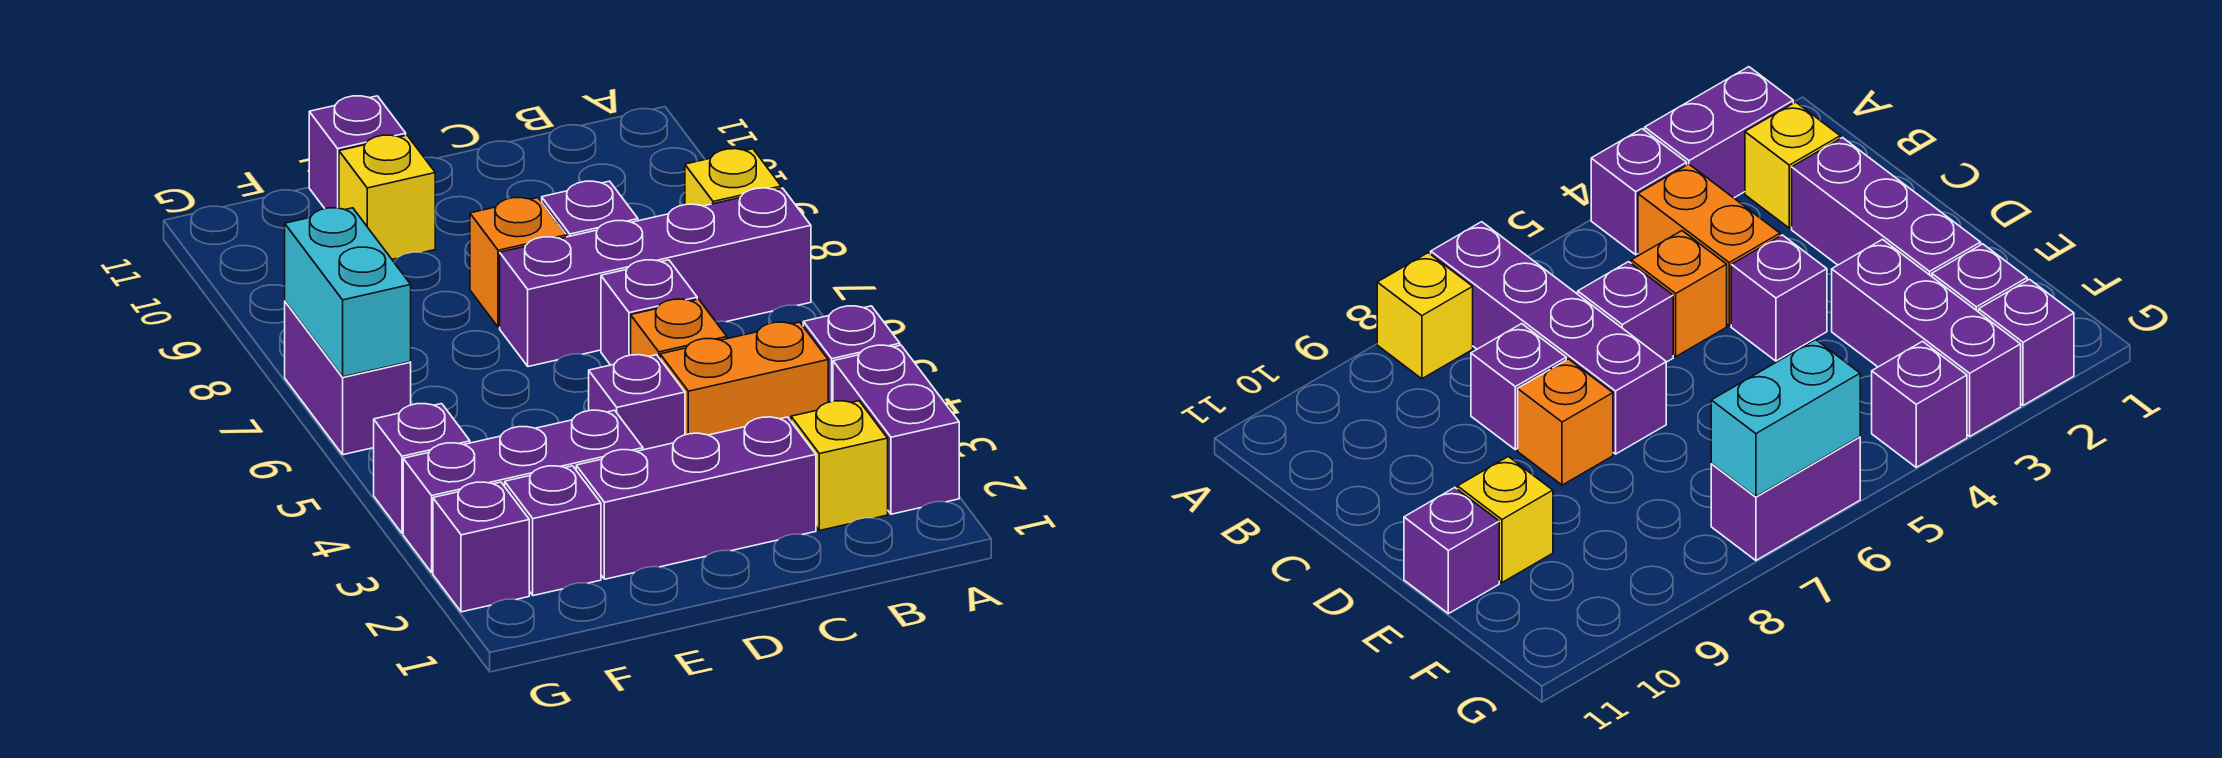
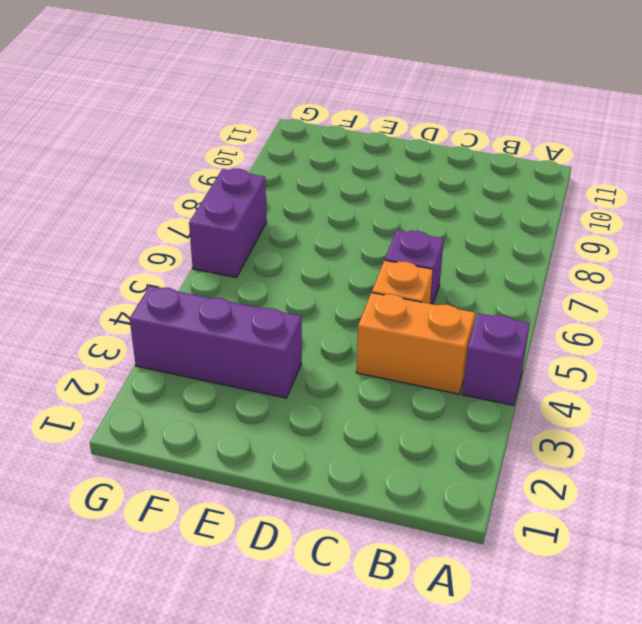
none -> purple 1x2 brick [833,345,959,514]
none -> purple 1x4 brick [500,188,811,367]
none -> yellow 1x1 brick [685,149,781,206]

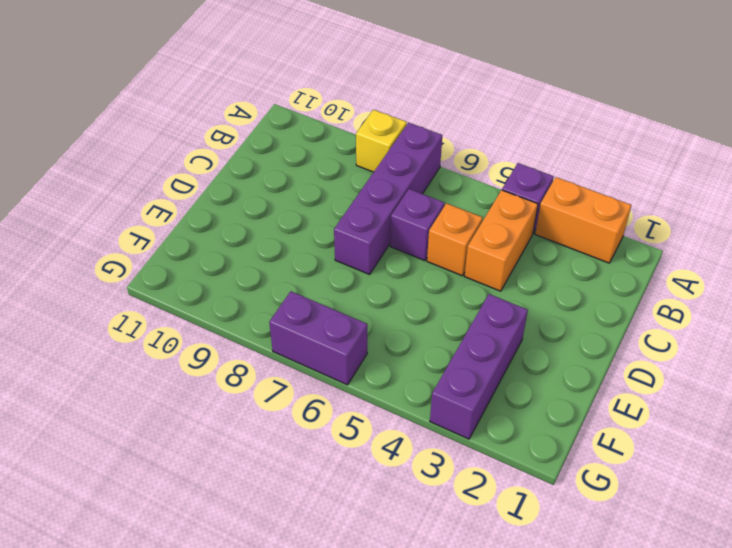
orange 1x2 brick [535,177,631,263] -> purple 1x2 brick [833,345,959,514]
none -> yellow 1x1 brick [791,401,888,531]
none -> purple 1x3 brick [576,417,816,579]
none -> purple 1x1 brick [542,181,638,237]

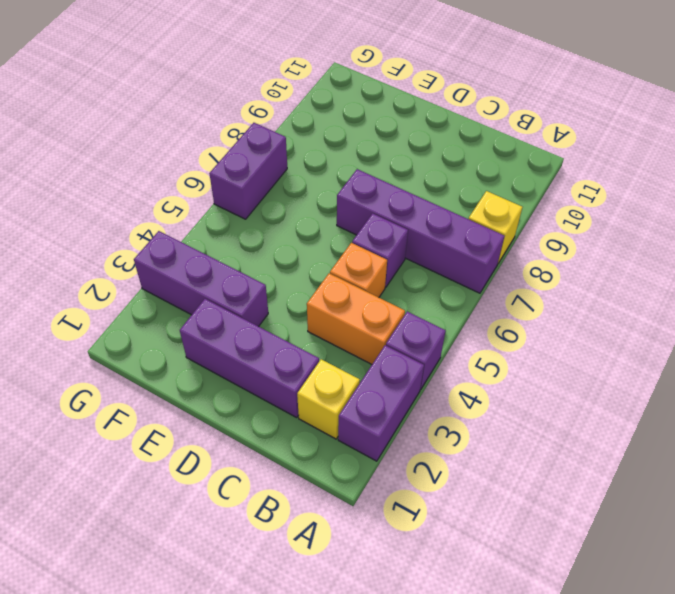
none -> purple 1x1 brick [542,181,638,237]
none -> purple 1x1 brick [589,355,685,450]
none -> orange 1x1 brick [470,198,566,327]

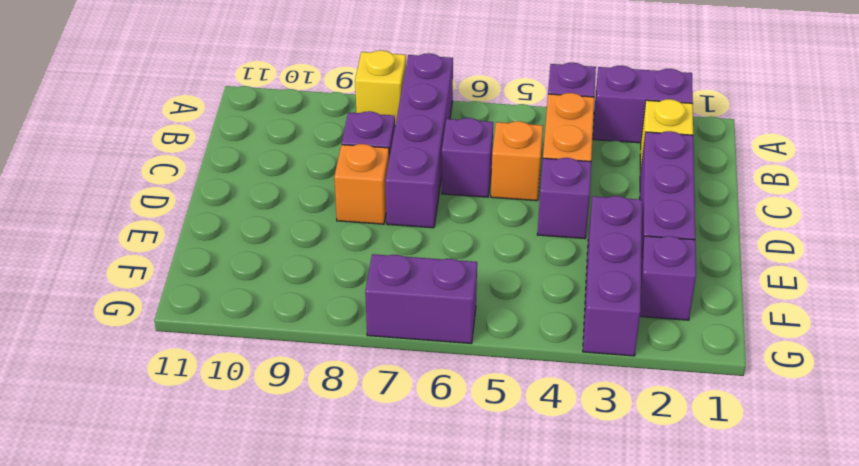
none -> yellow 1x1 brick [339,135,435,259]
none -> purple 1x1 brick [309,96,406,209]
none -> purple 1x1 brick [433,482,529,612]

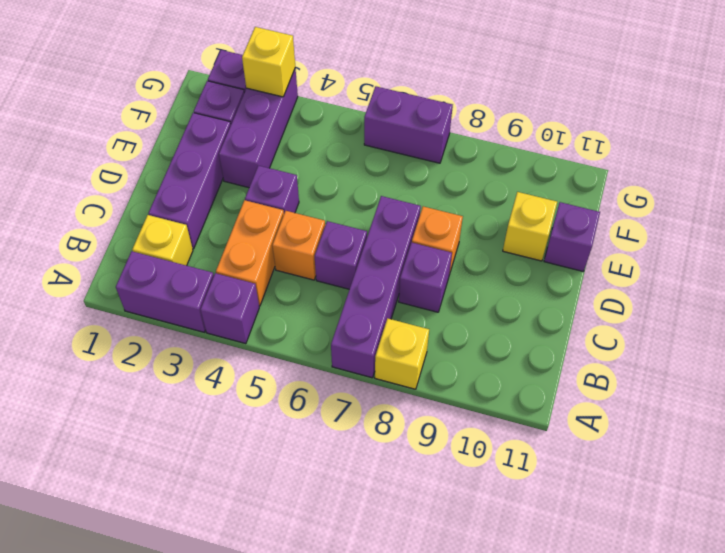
yellow 1x1 brick [242,27,295,97] -> none
none -> purple 1x1 brick [374,404,470,533]
none -> cyan 1x2 brick [285,208,411,377]

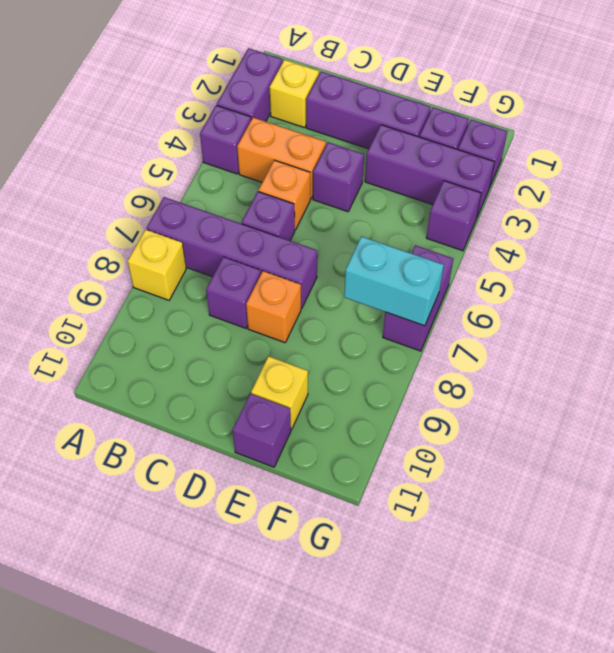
cyan 1x2 brick [344,236,444,326] -> cyan 1x2 brick turned to [285,208,411,377]

